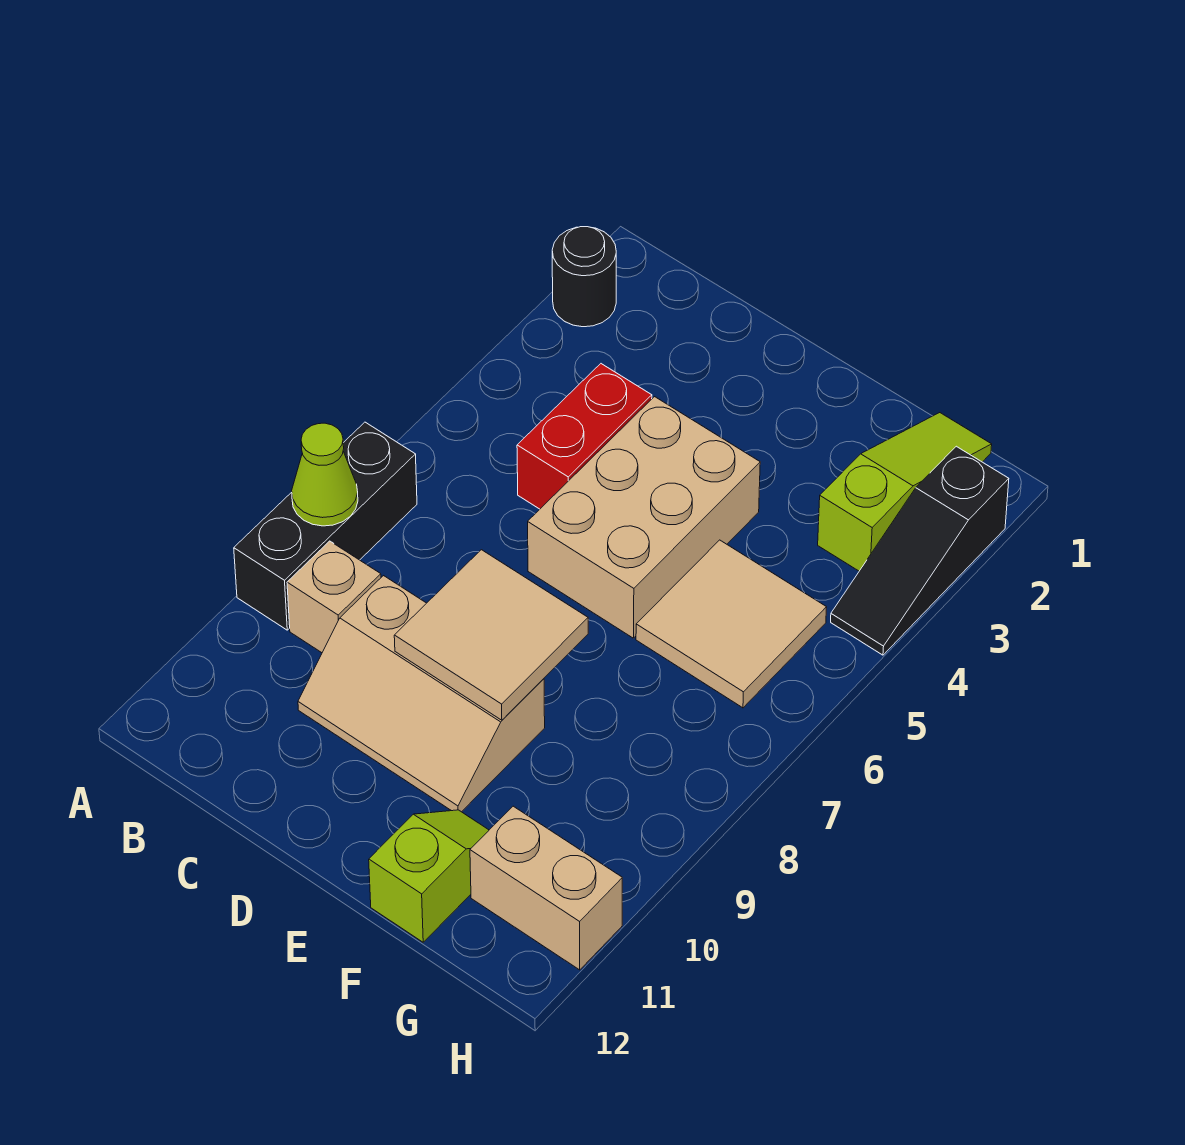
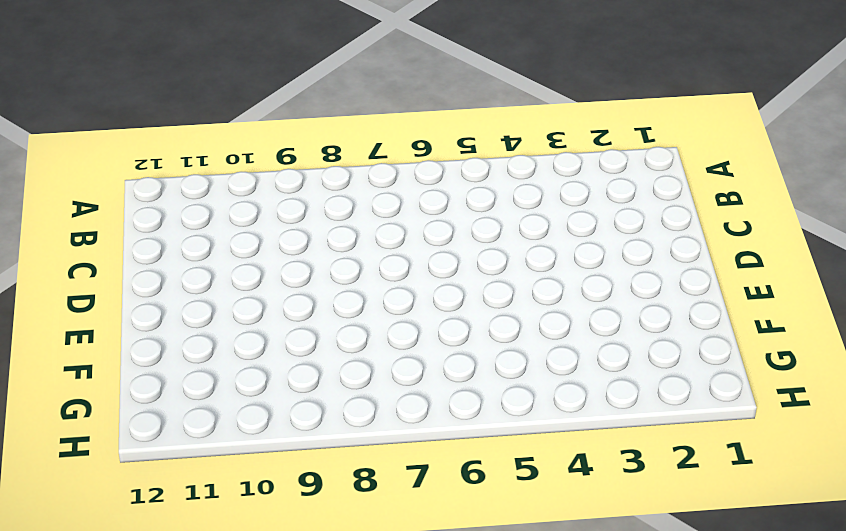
none -> black 1x1 round brick [552,227,616,327]
none -> black 1x3 brick [234,422,417,630]
none -> tan 1x1 brick [287,541,381,653]

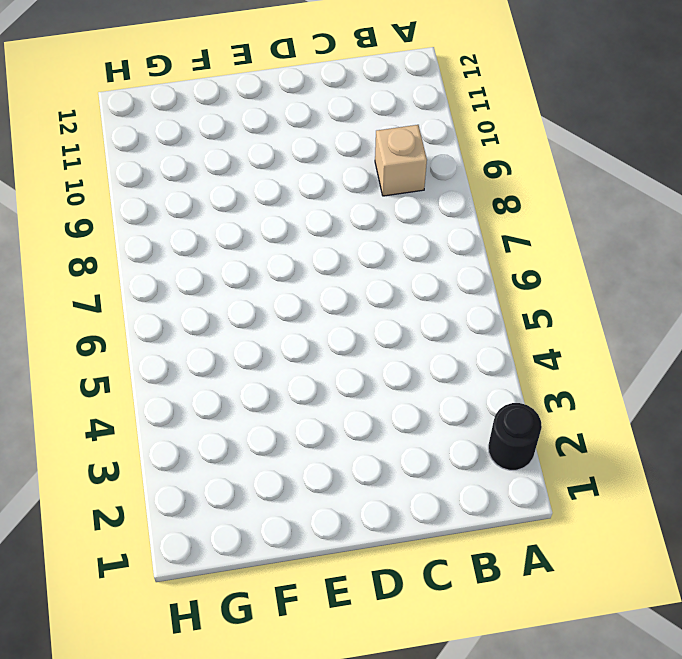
none -> black 1x3 brick [234,422,417,630]
none -> red 1x2 brick [517,364,652,509]
none -> tan 2x3 slope [298,576,545,812]

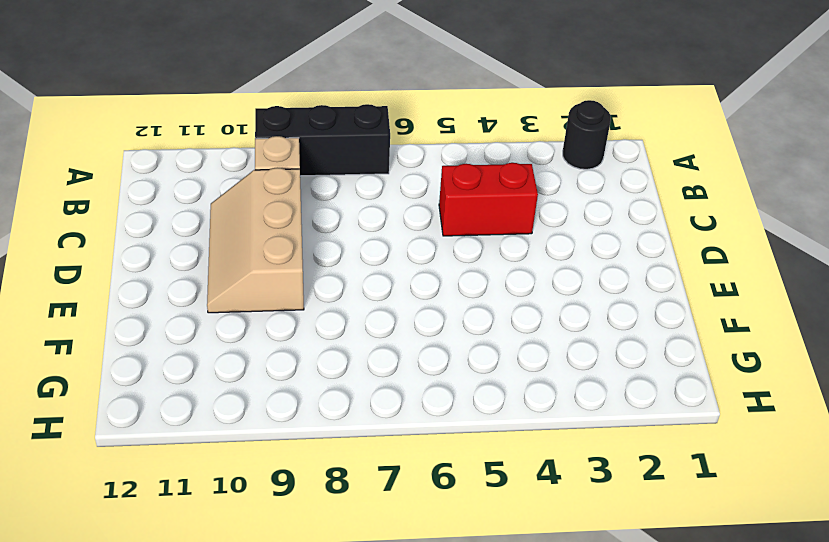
none -> tan 2x3 brick [528,397,760,638]
none -> tan 2x2 tile [636,540,827,708]
none -> lime 1x2 slope [369,810,489,942]

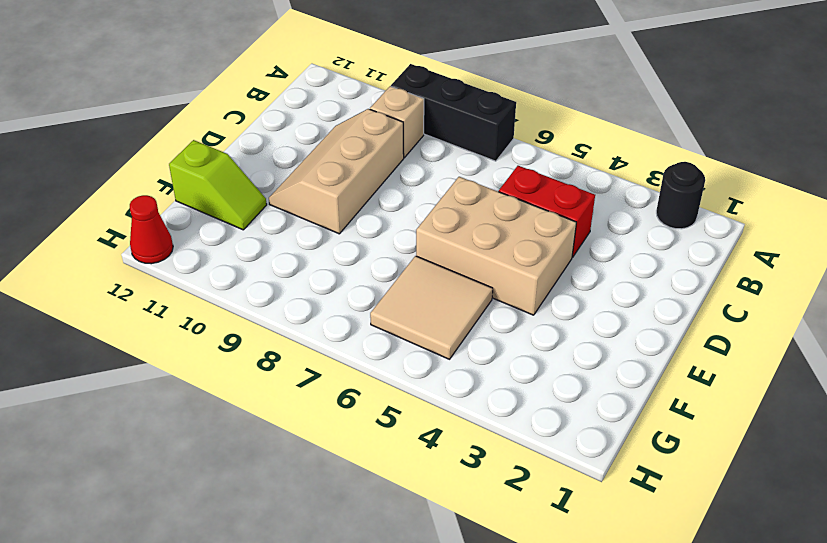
red 1x1 cone [130,195,173,264] -> none
none -> lime 1x3 slope [818,413,992,571]
none -> tan 1x2 brick [470,806,622,970]
none -> black 1x3 slope [831,446,1009,655]

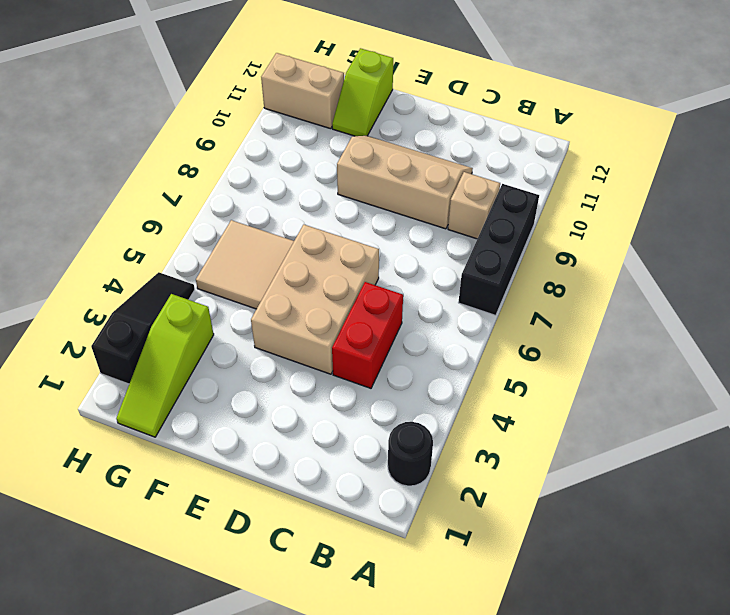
none -> lime 1x1 cone [292,423,358,526]
none -> tan 2x2 tile [394,550,588,720]

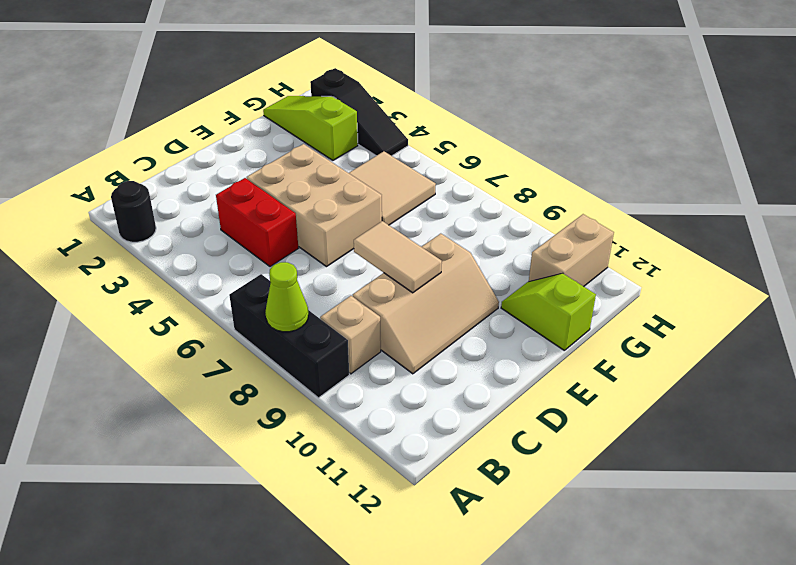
tan 1x2 tile [354,221,442,293] -> tan 2x2 tile [394,550,588,720]

